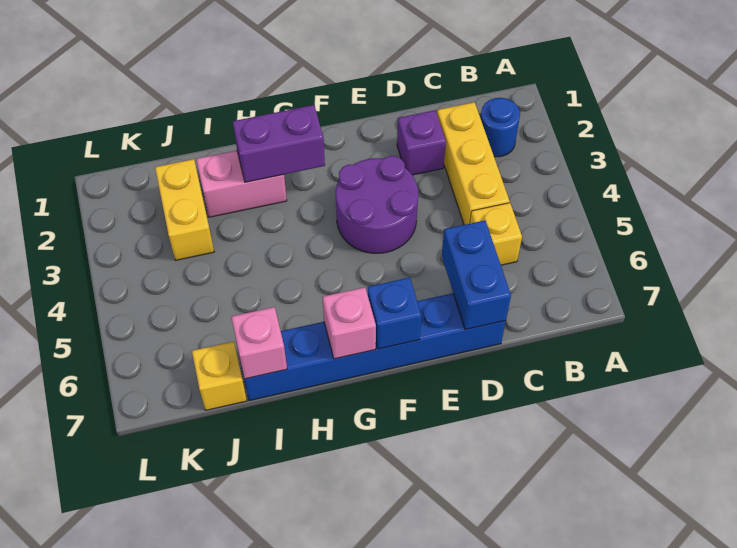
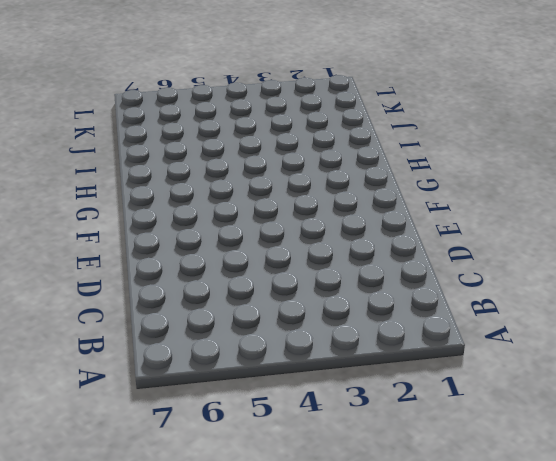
none -> blue 1x1 round brick [480,98,520,157]
none -> yellow 1x3 brick [437,102,510,225]
none -> yellow 1x1 brick [470,203,522,265]

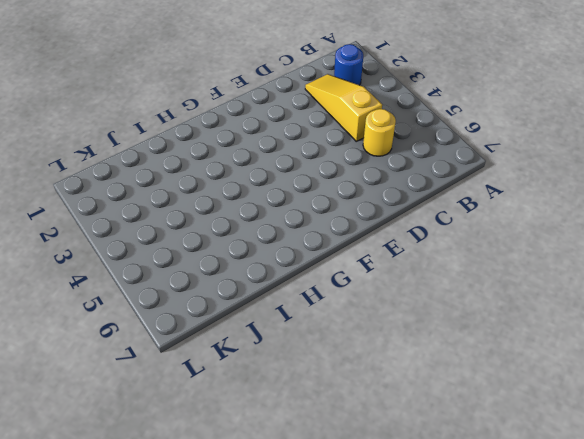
yellow 1x3 slope [305,74,382,141] -> yellow 1x3 brick [437,102,510,225]
yellow 1x1 round brick [363,109,396,156] -> yellow 1x1 brick [470,203,522,265]
none -> purple 1x1 brick [397,110,446,175]
none -> blue 1x6 brick [239,293,506,401]
none -> purple 2x2 round brick [336,156,418,253]

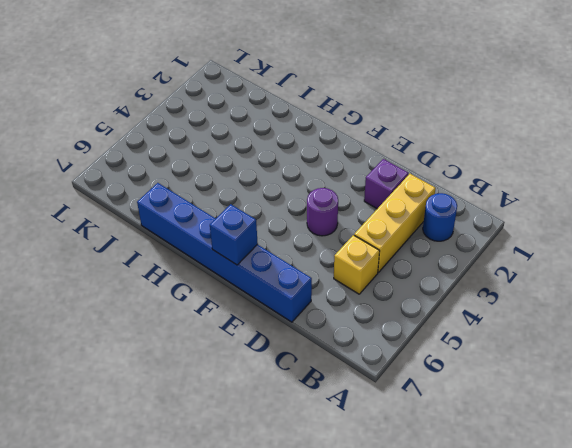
purple 1x1 round brick [307,188,338,236] -> purple 2x2 round brick [336,156,418,253]
none -> pink 1x2 brick [196,151,287,217]
none -> yellow 1x2 brick [155,159,214,260]
none -> yellow 1x1 brick [192,342,247,410]

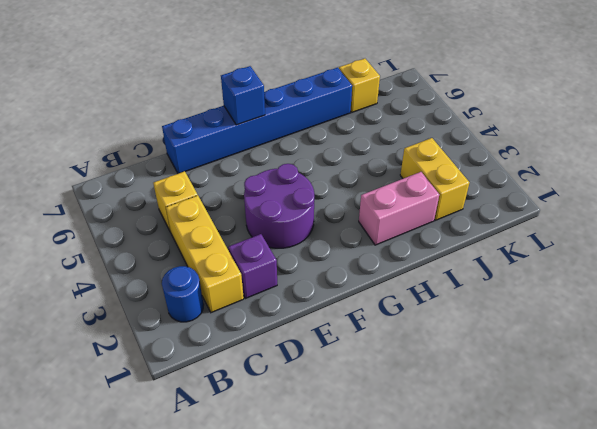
none -> blue 1x2 brick [442,221,511,330]
none -> purple 1x2 brick [233,105,325,182]
none -> pink 1x1 brick [323,287,376,359]

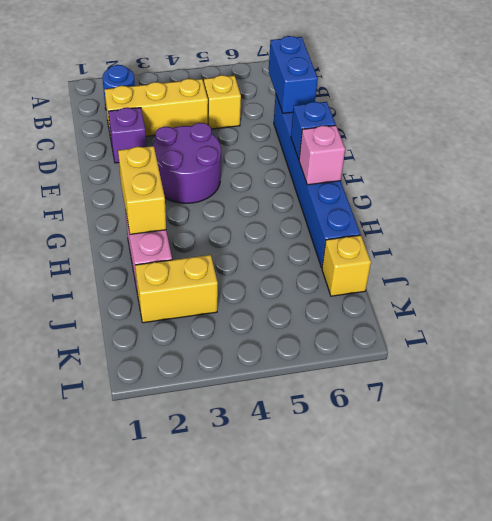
blue 1x2 brick [269,36,318,113] -> blue 1x2 brick turned to [442,221,511,330]
yellow 1x2 brick [118,146,166,234] -> purple 1x2 brick [233,105,325,182]
none -> pink 1x1 brick [231,307,287,379]

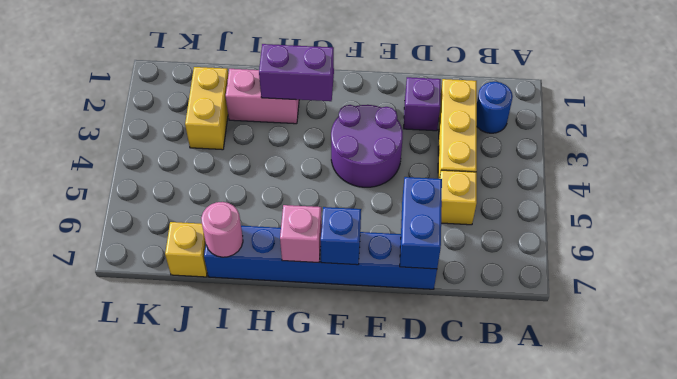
pink 1x1 round brick [201,202,243,257] -> pink 1x1 brick [231,307,287,379]

